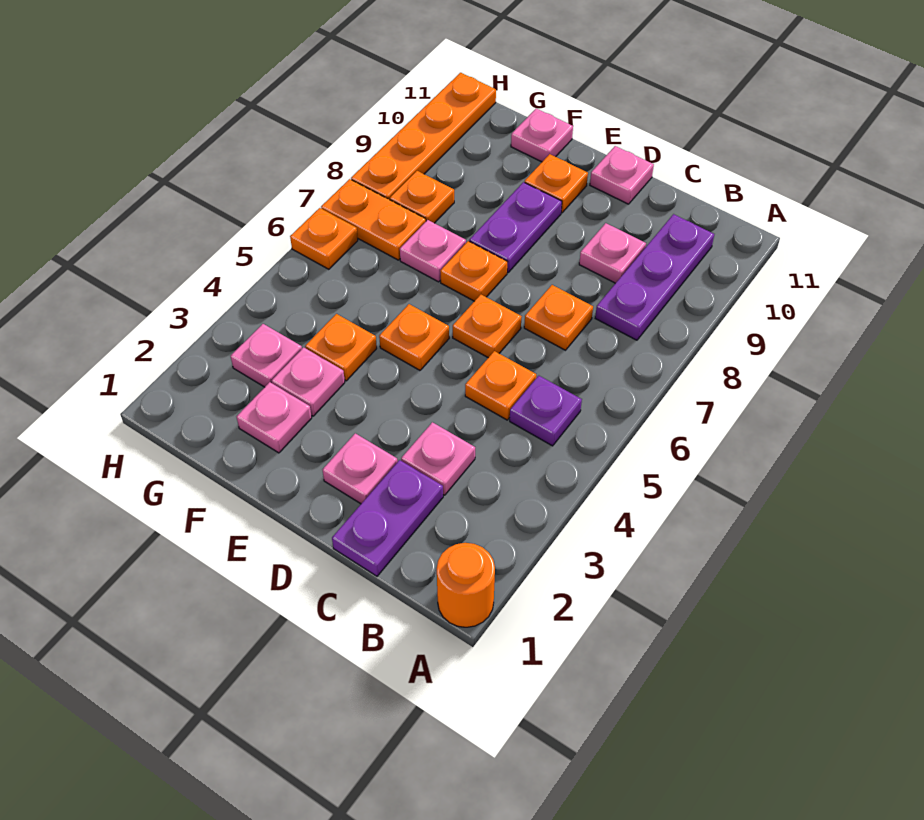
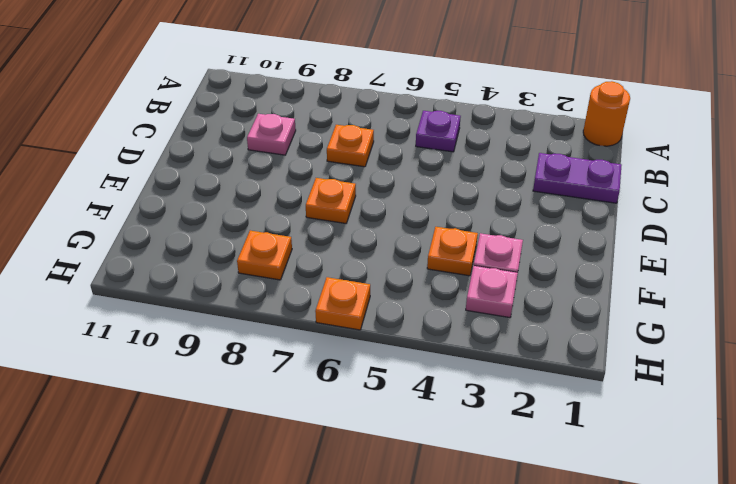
none -> purple 1x3 plate [595,214,714,340]
none -> pink 1x1 plate [401,422,475,495]
none -> orange 1x1 plate [465,351,536,420]

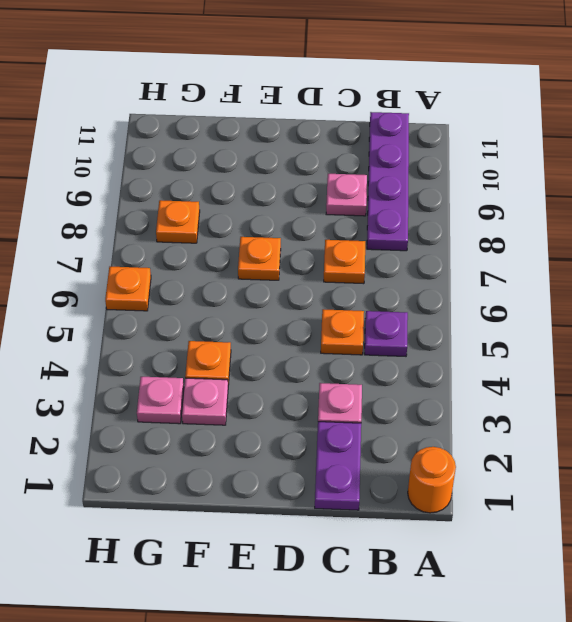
purple 1x4 plate [367,112,409,251] -> purple 1x3 plate [595,214,714,340]
none -> pink 1x1 plate [323,433,398,504]
none -> orange 1x1 plate [453,295,522,358]
none -> pink 1x1 plate [590,146,654,204]

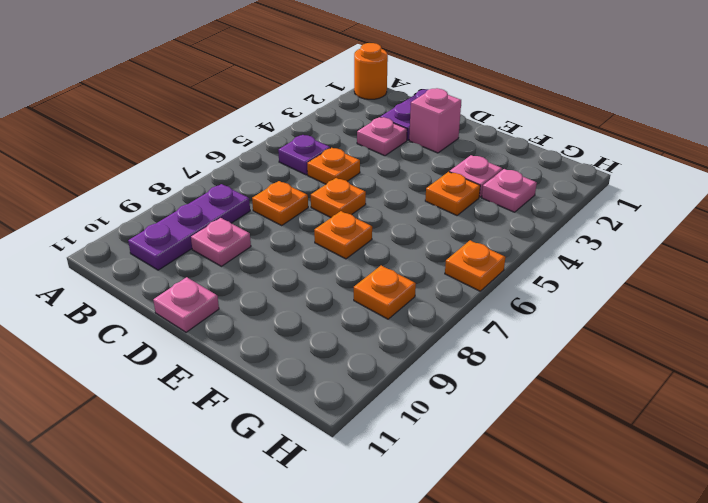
pink 1x1 brick [409,88,461,153] -> pink 1x1 plate [323,433,398,504]
none -> orange 1x1 plate [379,304,449,370]
none -> purple 1x2 plate [469,182,562,272]
none -> orange 1x1 plate [525,154,588,213]

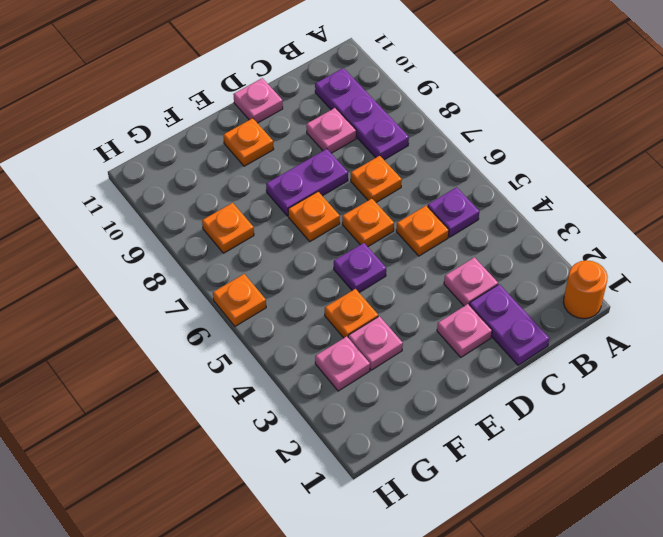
purple 1x2 plate [266,149,348,216] -> purple 1x2 plate turned to [469,182,562,272]
purple 1x1 plate [334,243,386,292] -> orange 1x1 plate [379,304,449,370]
none -> pink 1x1 plate [237,382,312,453]
none -> pink 1x1 plate [400,220,466,282]
none -> pink 1x1 plate [511,109,573,162]

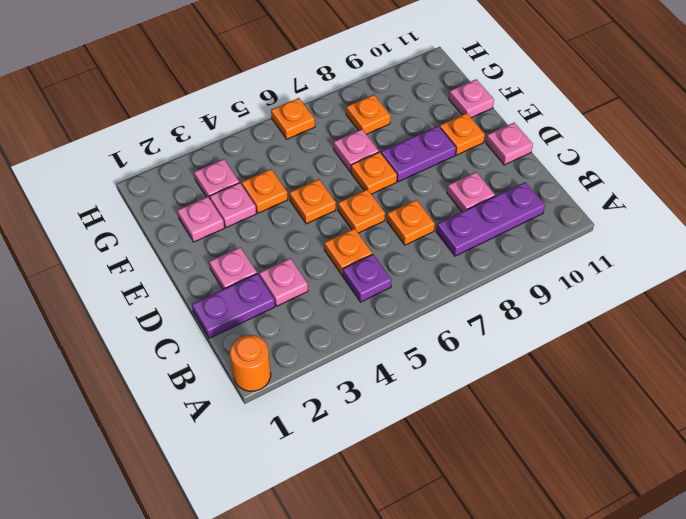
none -> orange 1x2 plate [321,179,426,260]
none -> orange 1x4 plate [351,73,496,200]

